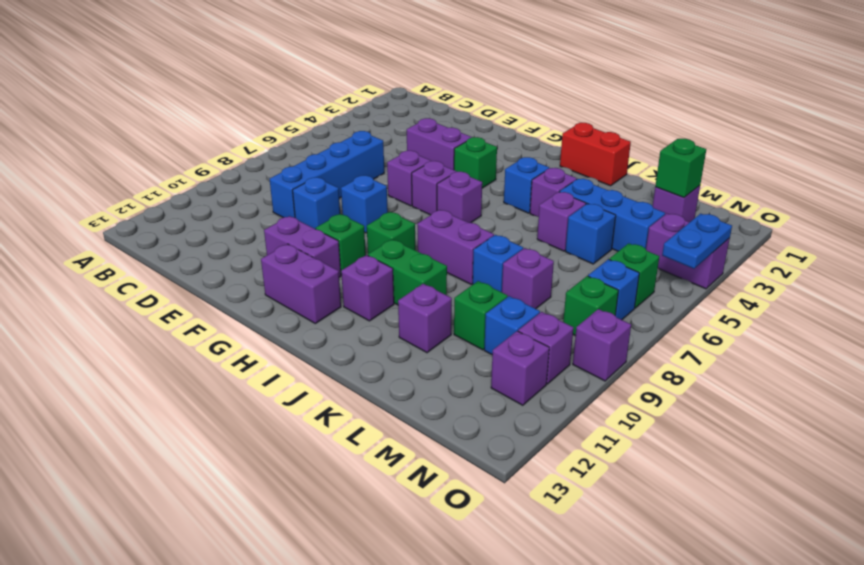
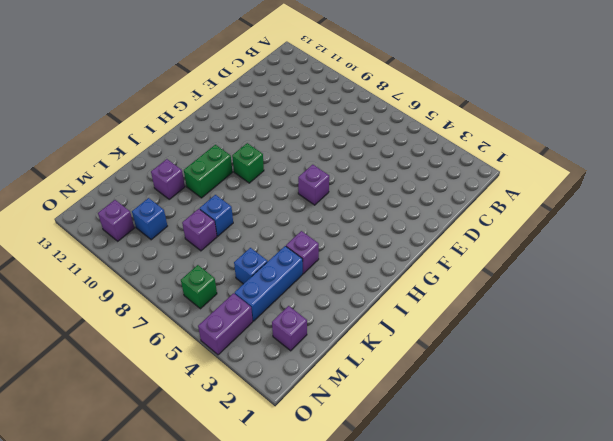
none -> blue 1x4 brick [270,131,384,218]
none -> purple 1x2 brick [407,118,472,170]
none -> blue 1x1 brick [293,177,340,229]
none -> purple 1x1 brick [387,151,431,206]

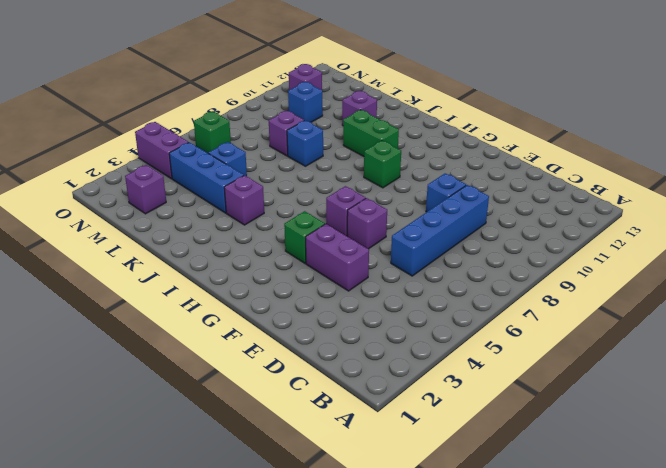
none -> blue 1x1 brick [341,175,388,233]
none -> purple 1x2 brick [264,216,341,277]
none -> green 1x1 brick [315,214,366,275]
none -> purple 1x2 brick [261,244,341,324]

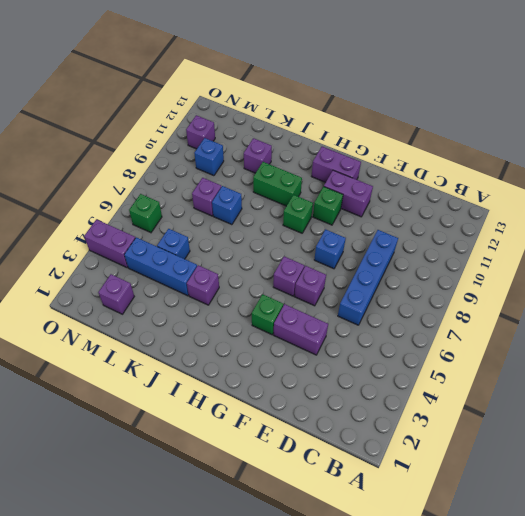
none -> blue 1x1 brick [293,177,340,229]
none -> purple 1x1 brick [437,172,482,223]
none -> red 1x2 brick [560,123,631,186]
none -> blue 1x1 brick [504,157,549,213]

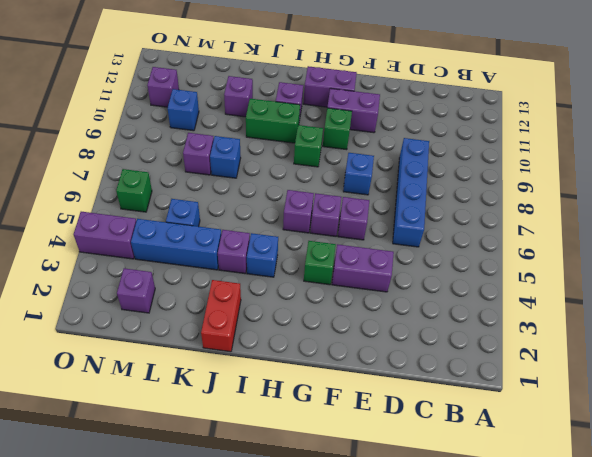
red 1x2 brick [201,280,241,352] -> red 1x2 brick turned to [560,123,631,186]
none -> blue 1x1 brick [293,177,340,229]
none -> purple 1x2 brick [417,210,494,284]
none -> purple 1x1 brick [537,192,586,251]
none -> green 1x1 brick [454,281,508,350]

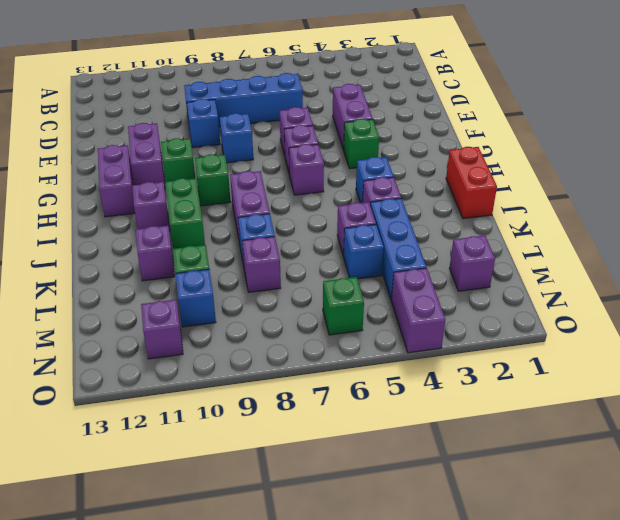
none -> blue 1x1 brick [588,259,639,320]
none -> green 1x1 brick [563,276,619,336]
none -> purple 1x1 brick [518,312,574,384]
none -> purple 1x1 brick [573,309,631,381]

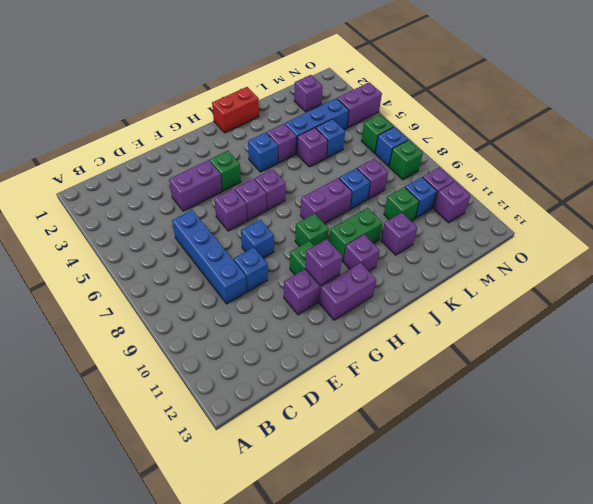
purple 1x1 brick [305,239,342,286] -> purple 1x1 brick moved to [573,309,631,381]
none -> green 1x1 brick [655,139,706,197]
none -> blue 1x2 plate [662,214,732,269]

